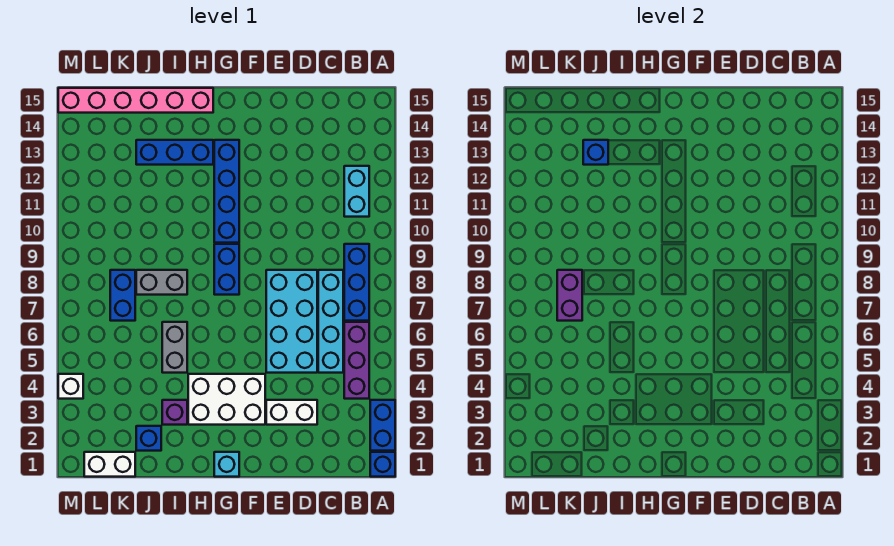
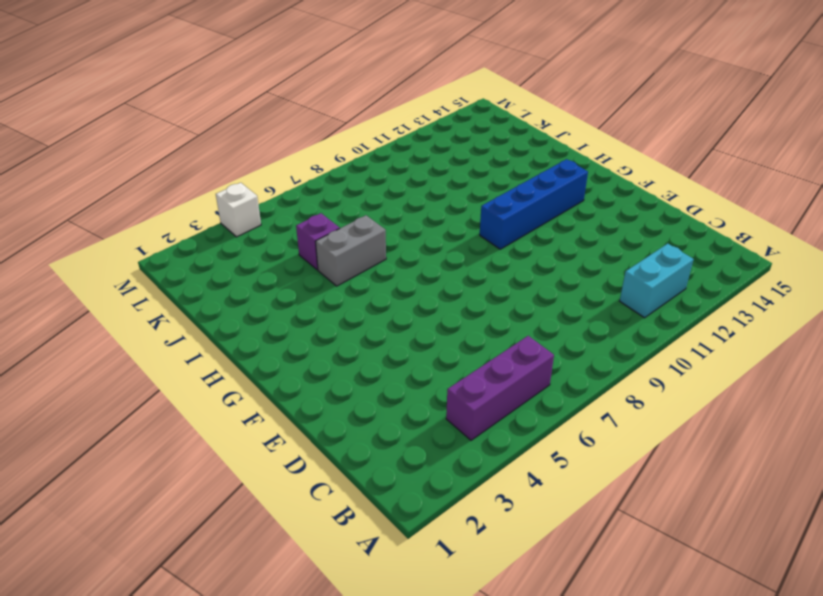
purple 1x1 brick [296,213,340,270] -> purple 1x1 brick moved to [162,400,187,425]
none -> blue 1x1 brick [370,452,395,477]
none -> blue 1x2 brick [370,400,395,451]
none -> blue 1x3 brick [344,244,369,321]

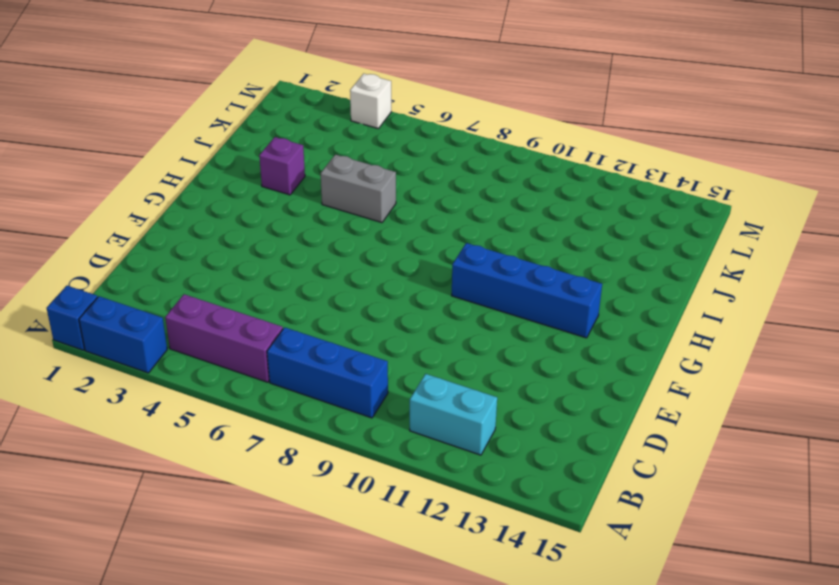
none -> cyan 1x4 brick [318,270,343,373]
none -> white 1x2 brick [266,400,317,425]
none -> cyan 2x4 brick [266,270,317,373]

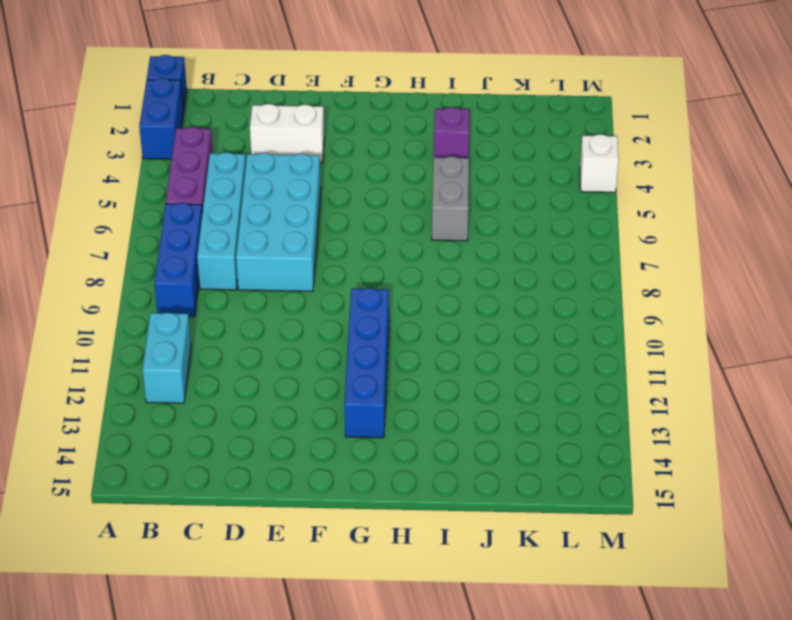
none -> white 2x3 brick [188,374,265,425]
none -> cyan 1x1 brick [214,452,239,477]
none -> blue 1x2 brick [214,244,239,295]

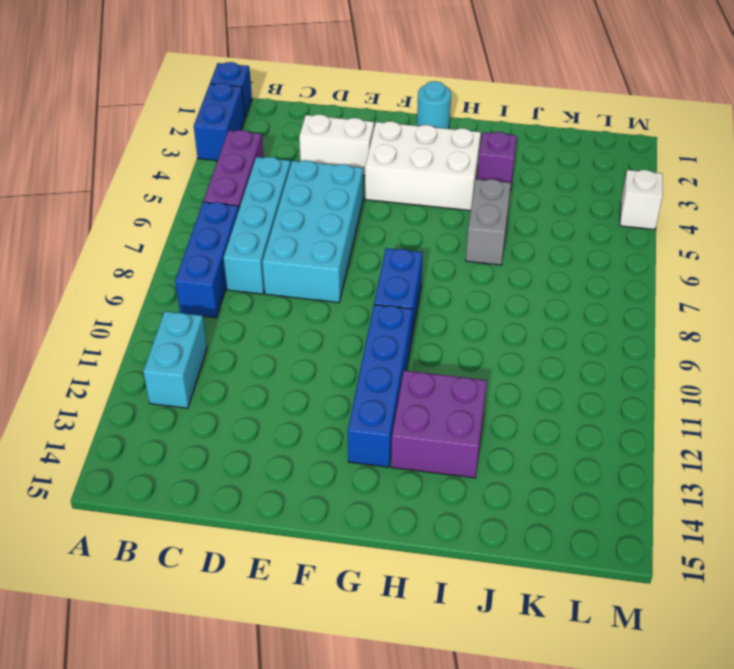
cyan 1x1 round brick [417,81,451,129] -> cyan 1x1 brick [214,452,239,477]
purple 2x2 brick [391,371,487,478] -> blue 1x3 brick [136,140,213,165]
none -> pink 1x6 brick [58,88,213,113]
none -> grey 1x2 brick [136,270,187,295]
none -> blue 1x1 brick [136,426,161,451]

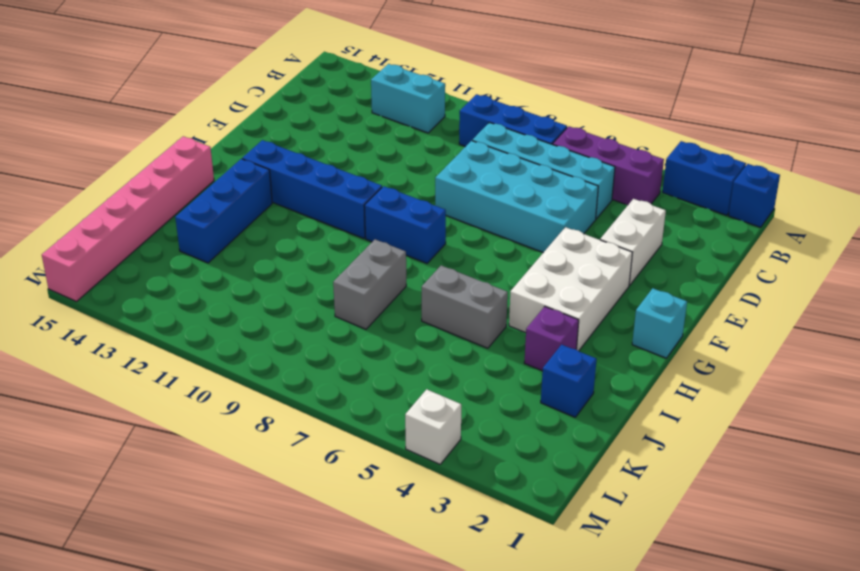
none -> white 1x2 brick [84,452,135,477]
none -> blue 1x2 brick [110,270,135,321]
none -> blue 1x1 brick [583,140,608,165]

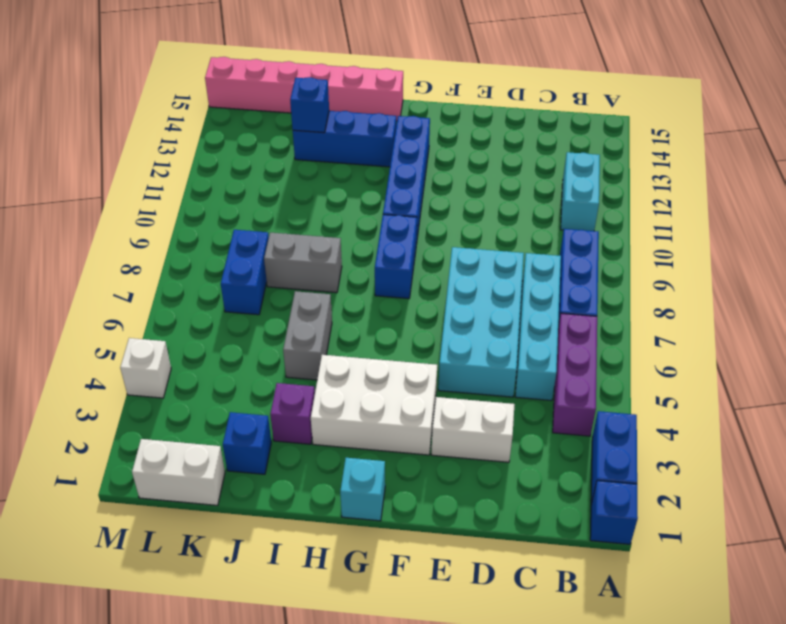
none -> purple 1x2 brick [557,270,582,321]

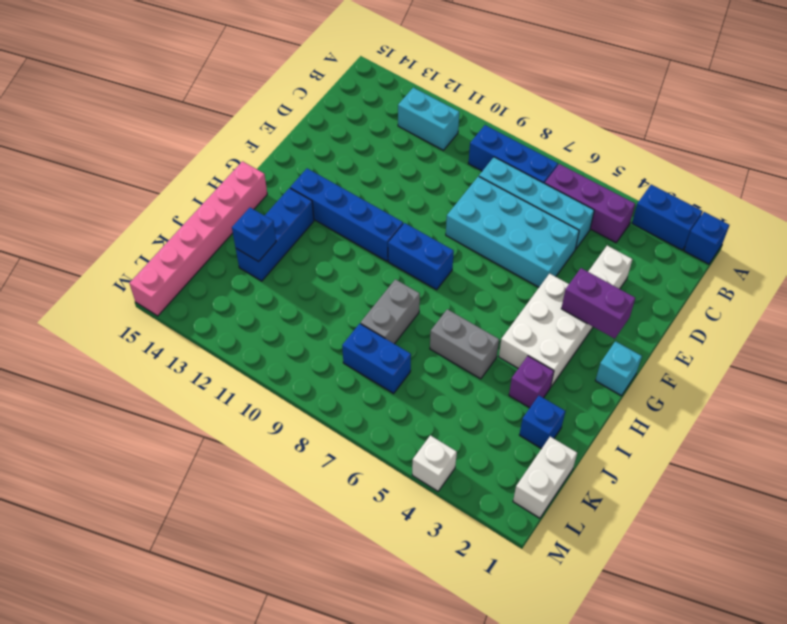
purple 1x2 brick [561,268,635,339] -> purple 1x2 brick moved to [557,270,582,321]

